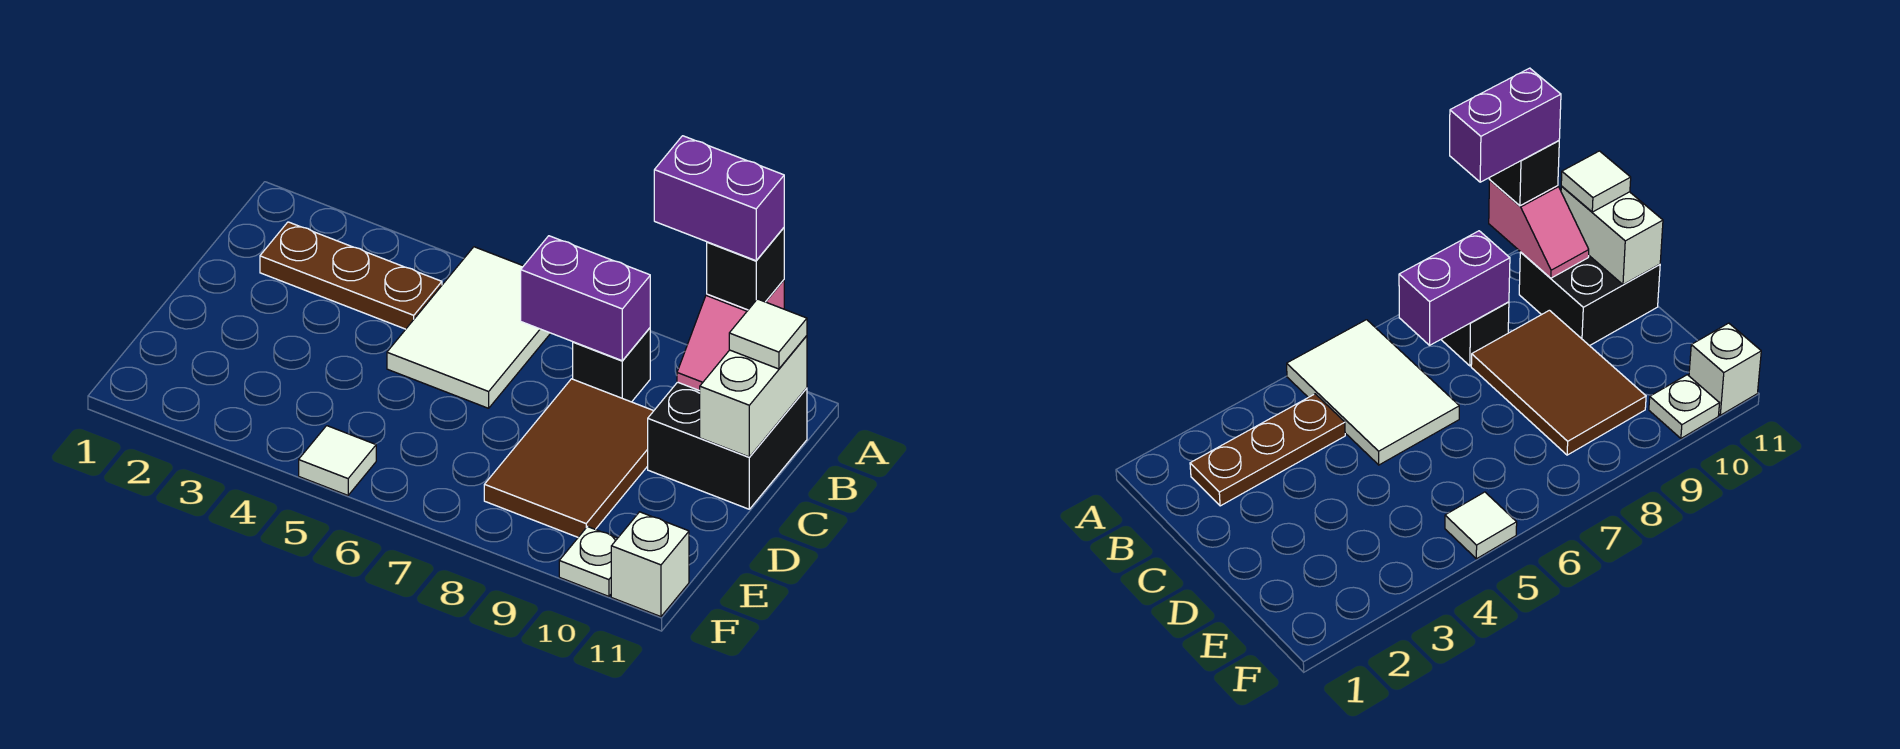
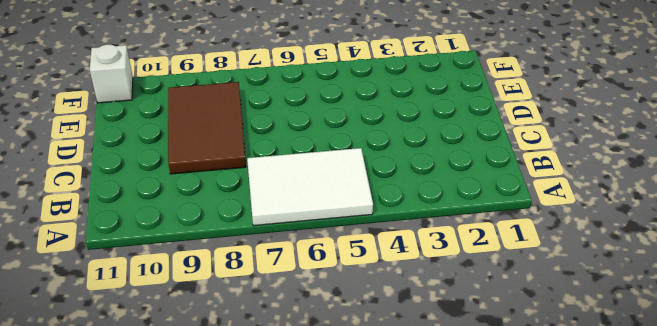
white 2x3 tile [247,148,373,226] -> white 2x3 tile turned to [387,247,550,408]
none -> brown 1x3 plate [260,222,442,329]
none -> black 1x1 brick [573,328,650,402]
none -> black 2x2 brick [648,382,807,509]

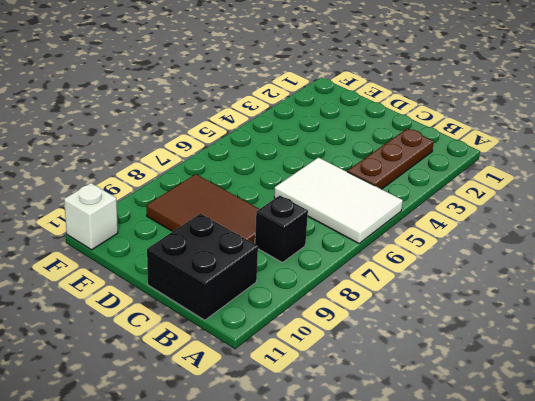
none -> white 1x1 tile [299,426,376,495]
none -> white 1x1 plate [559,527,617,596]
none -> pink 1x2 slope [677,280,784,391]

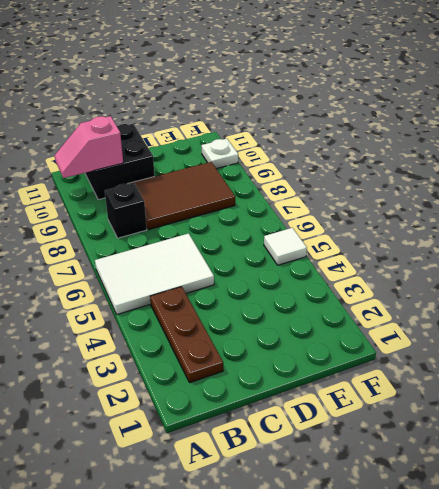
pink 1x2 slope [54,116,123,178] -> pink 1x2 slope turned to [677,280,784,391]
none -> white 1x1 brick [611,512,689,617]
none -> purple 1x2 brick [521,236,650,360]
none -> white 1x2 brick [700,336,807,457]

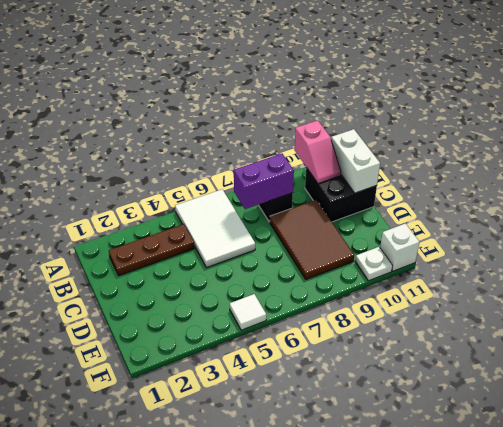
none -> black 1x1 brick [707,228,784,310]
none -> white 1x1 tile [729,299,807,369]
none -> purple 1x2 brick [654,136,784,261]

